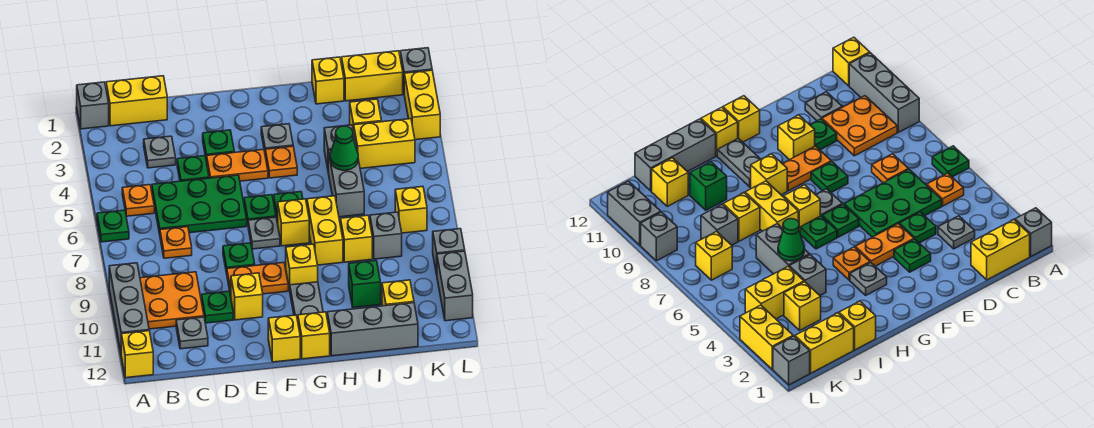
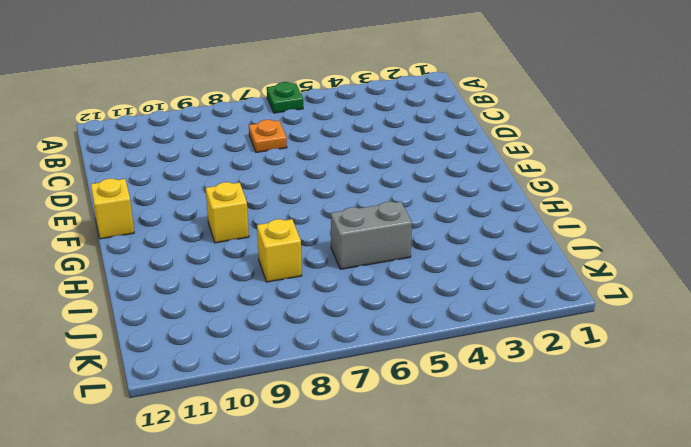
none -> grey 1x1 brick [77,82,109,129]
none -> grey 1x3 brick [109,263,149,351]
none -> yellow 1x1 brick [121,331,153,378]
none -> yellow 1x2 brick [106,76,167,126]

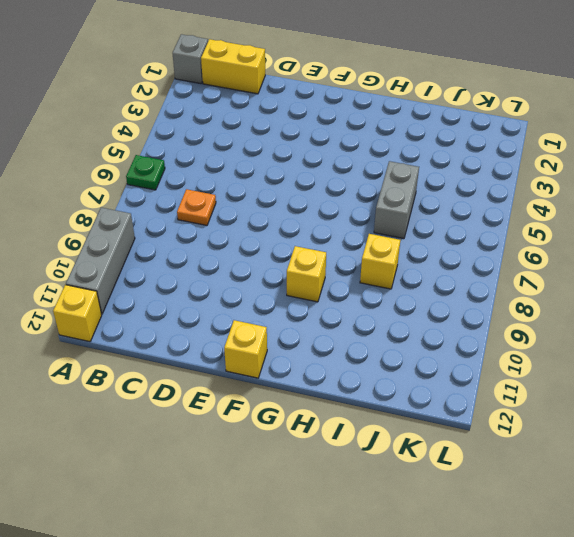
none -> orange 1x1 plate [122,185,154,216]
none -> orange 2x2 plate [140,272,204,329]
none -> grey 1x1 plate [144,136,176,168]
none -> green 2x3 plate [152,175,247,234]

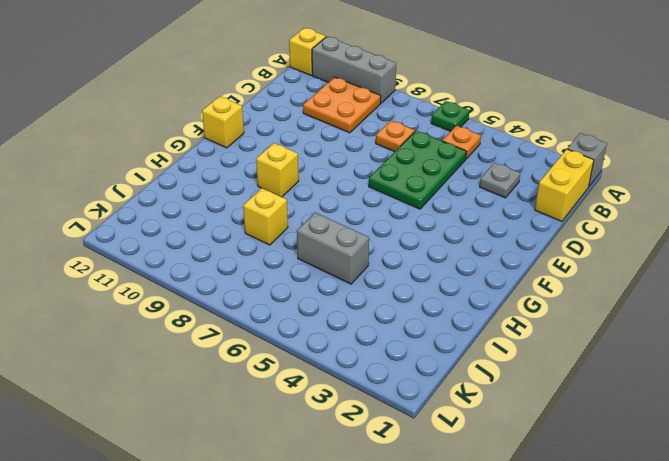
none -> grey 1x1 plate [176,317,208,349]
none -> green 1x1 plate [177,156,209,181]
none -> green 1x1 plate [202,291,233,323]
none -> green 1x1 plate [203,130,234,161]

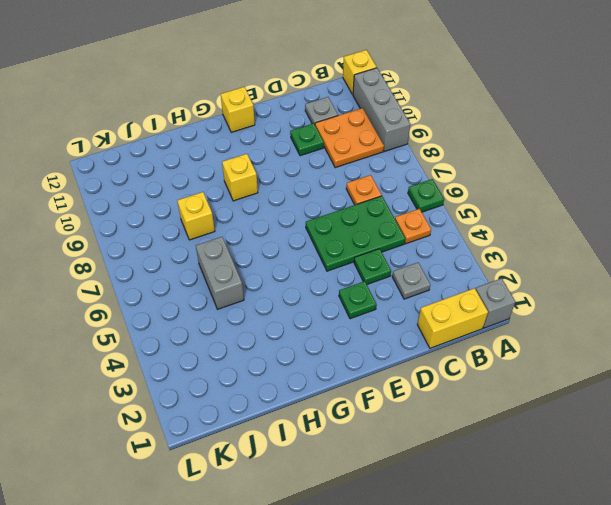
none -> orange 1x2 plate [206,149,268,181]
none -> green 1x1 plate [223,243,255,273]
none -> orange 1x2 plate [227,263,288,296]
none -> yellow 1x1 brick [231,273,263,320]

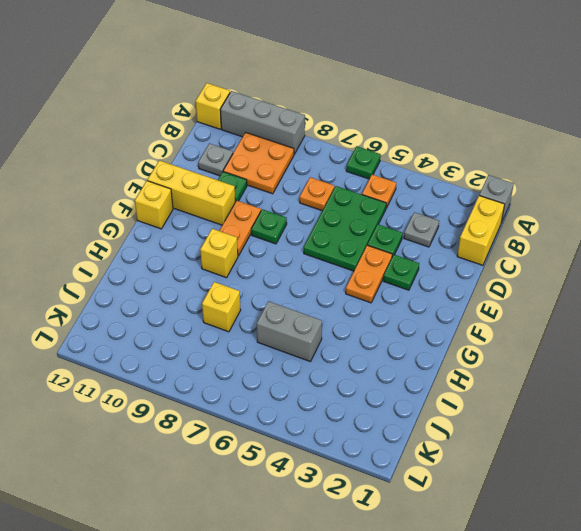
yellow 1x3 brick [147,160,235,225] -> yellow 1x1 brick [231,273,263,320]
none -> green 1x1 plate [244,195,276,224]
none -> grey 1x1 plate [248,217,280,249]
none -> grey 1x1 plate [261,124,293,152]
none -> orange 1x1 plate [265,146,297,178]

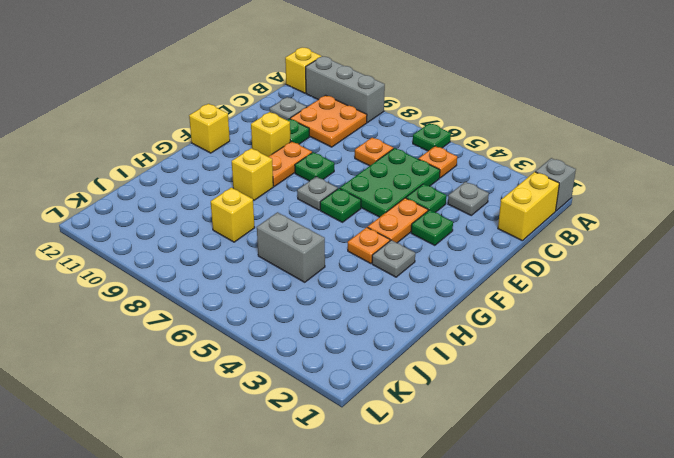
none -> green 1x1 plate [274,192,303,223]
none -> yellow 1x1 brick [277,199,309,246]
none -> grey 1x2 plate [290,282,323,321]
none -> yellow 1x1 brick [298,312,330,359]

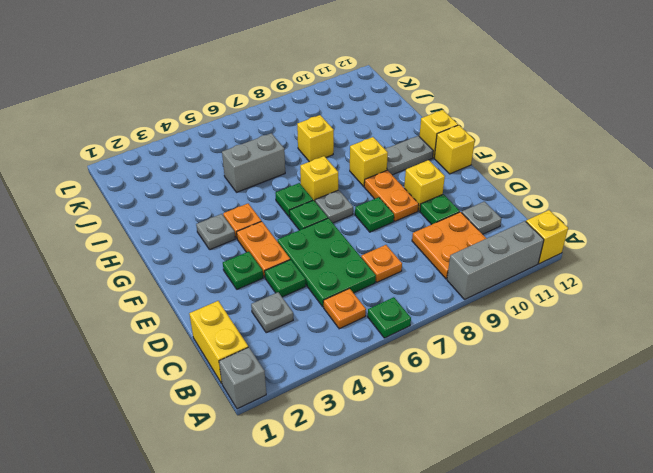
none -> yellow 1x2 brick [307,196,343,265]
none -> grey 1x3 brick [327,303,418,356]
none -> yellow 1x1 brick [312,57,344,104]
none -> grey 1x1 brick [324,125,356,168]

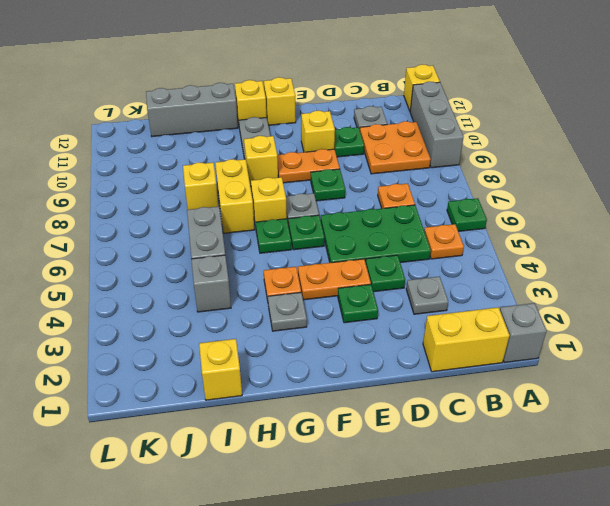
none -> green 1x1 brick [349,261,381,307]
none -> yellow 1x2 brick [342,51,403,101]
none -> yellow 1x1 brick [350,99,382,131]
none -> yellow 1x2 brick [354,119,415,168]

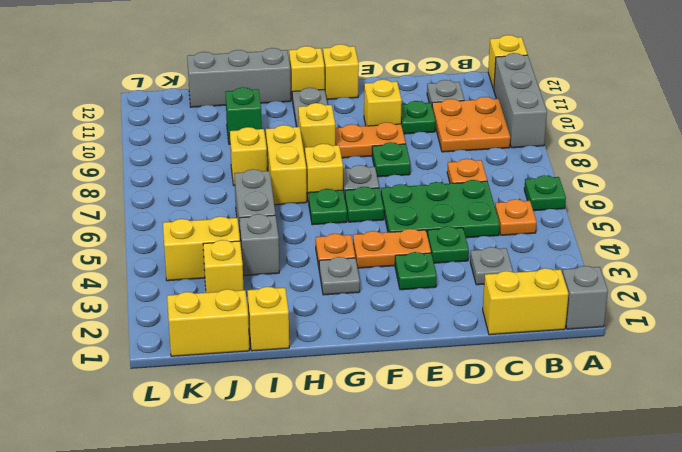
none -> grey 1x1 brick [370,212,402,259]
none -> yellow 1x1 brick [382,280,414,306]
none -> yellow 1x1 brick [395,187,427,233]
none -> grey 1x1 brick [400,48,432,91]

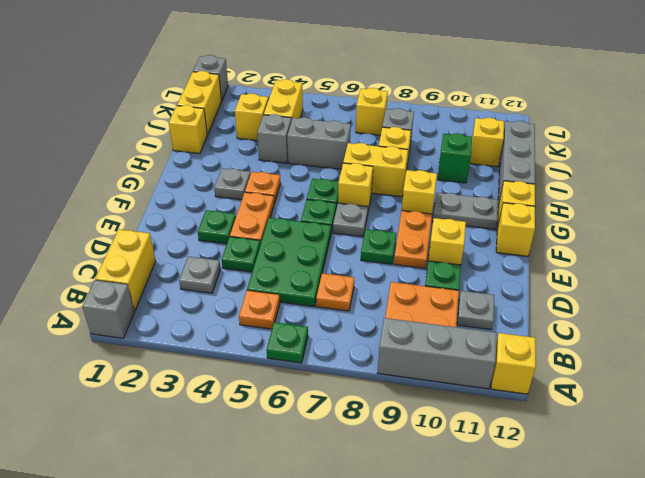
none -> yellow 1x2 brick [404,70,440,140]
none -> grey 1x1 brick [433,229,465,274]
none -> grey 1x2 brick [437,251,473,321]
none -> green 1x1 cone [330,126,358,170]

